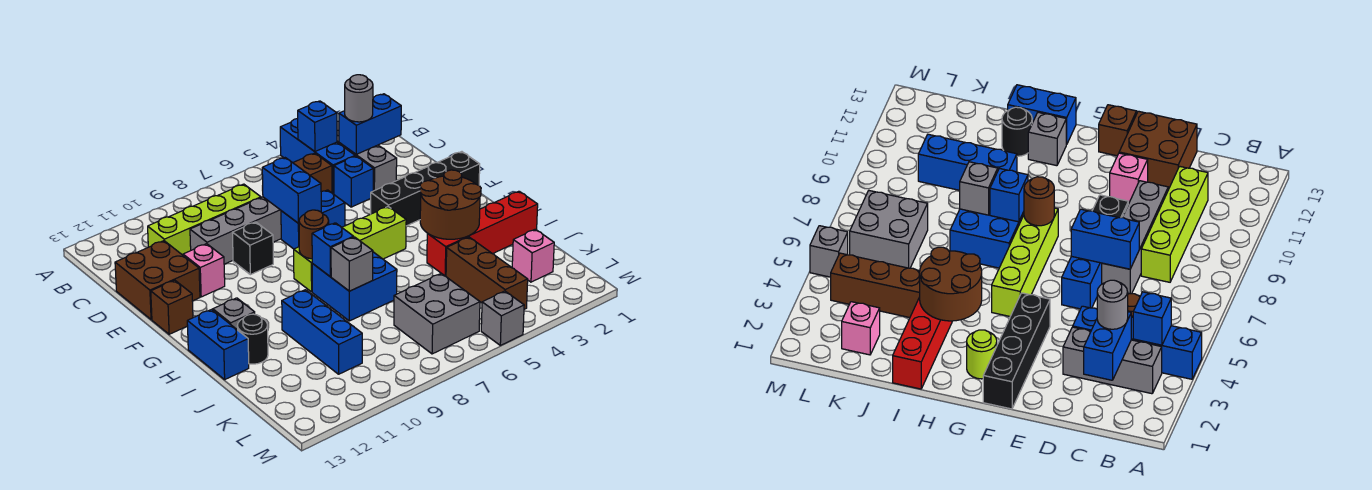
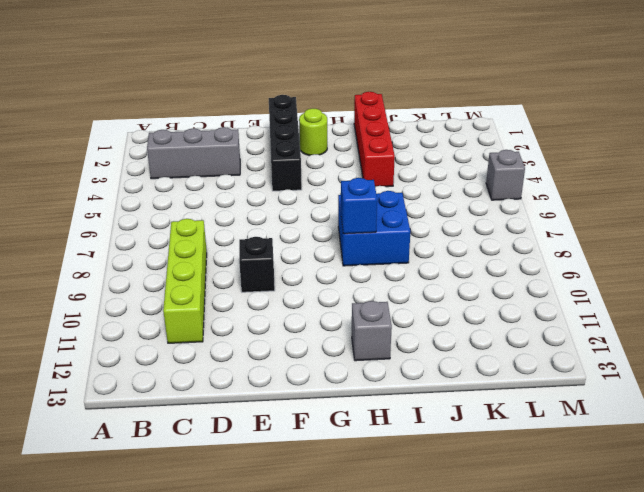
none -> blue 1x3 brick [280,118,355,194]
none -> brown 1x1 brick [293,153,332,193]
none -> blue 1x1 brick [334,156,373,207]
none -> grey 1x4 brick [190,197,281,264]

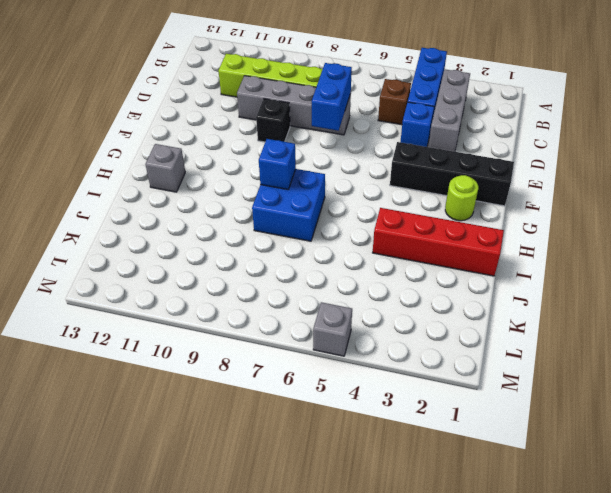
none -> brown 2x2 brick [115,241,200,320]
none -> blue 1x2 brick [281,190,345,249]
none -> pink 1x1 brick [183,244,225,297]
none -> brown 1x1 brick [151,280,193,334]

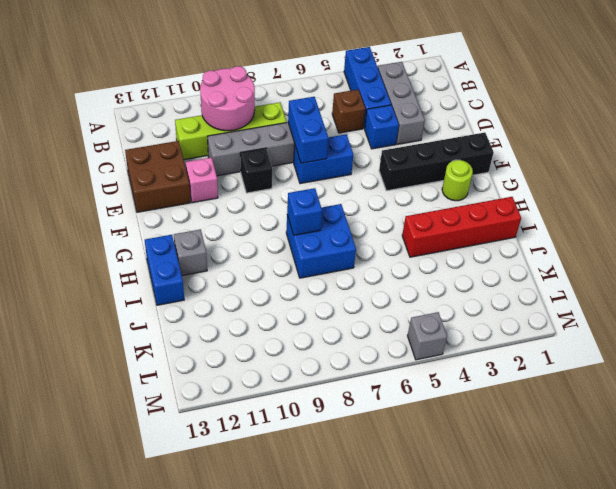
pink 2x2 round brick [200,66,255,131] -> none
none -> brown 1x1 brick [151,280,193,334]
none -> lime 1x4 brick [294,207,406,292]
none -> blue 1x3 brick [282,290,362,374]
none -> black 1x1 round brick [237,314,268,364]

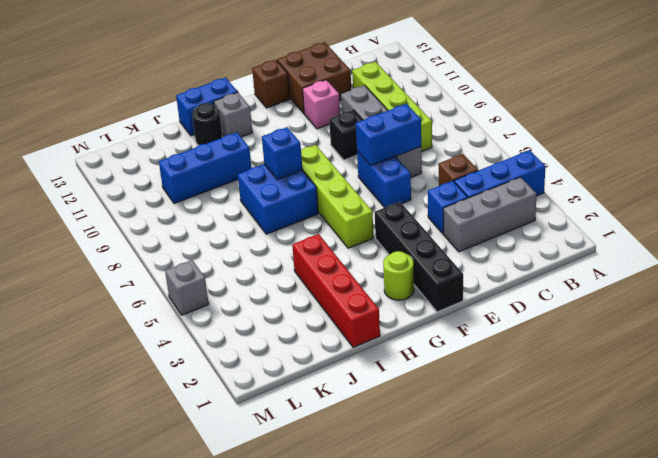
none -> brown 1x3 brick [446,237,528,309]
none -> pink 1x1 brick [512,229,554,282]
none -> grey 2x2 brick [394,273,480,354]
none -> blue 1x1 brick [298,101,337,151]

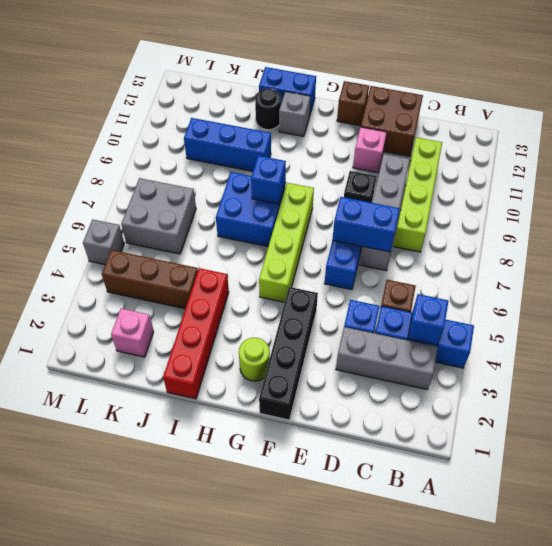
none -> blue 1x2 brick [339,94,401,154]
none -> brown 1x1 round brick [299,210,329,259]
none -> brown 2x2 round brick [420,170,481,239]
none -> grey 1x1 brick [331,237,373,291]

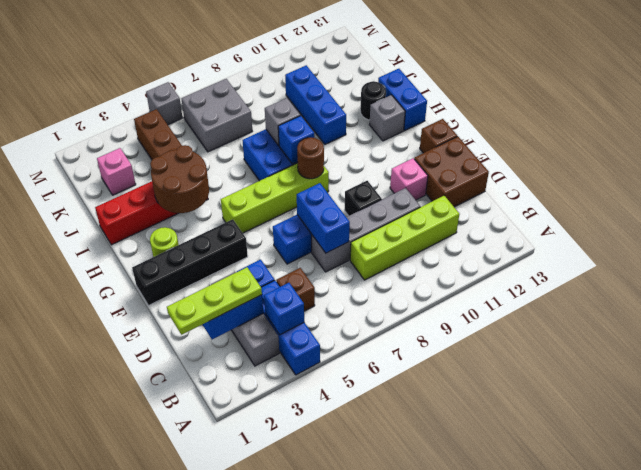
lime 1x3 plate [167,267,262,335] -> grey 1x1 round brick [345,75,373,122]

